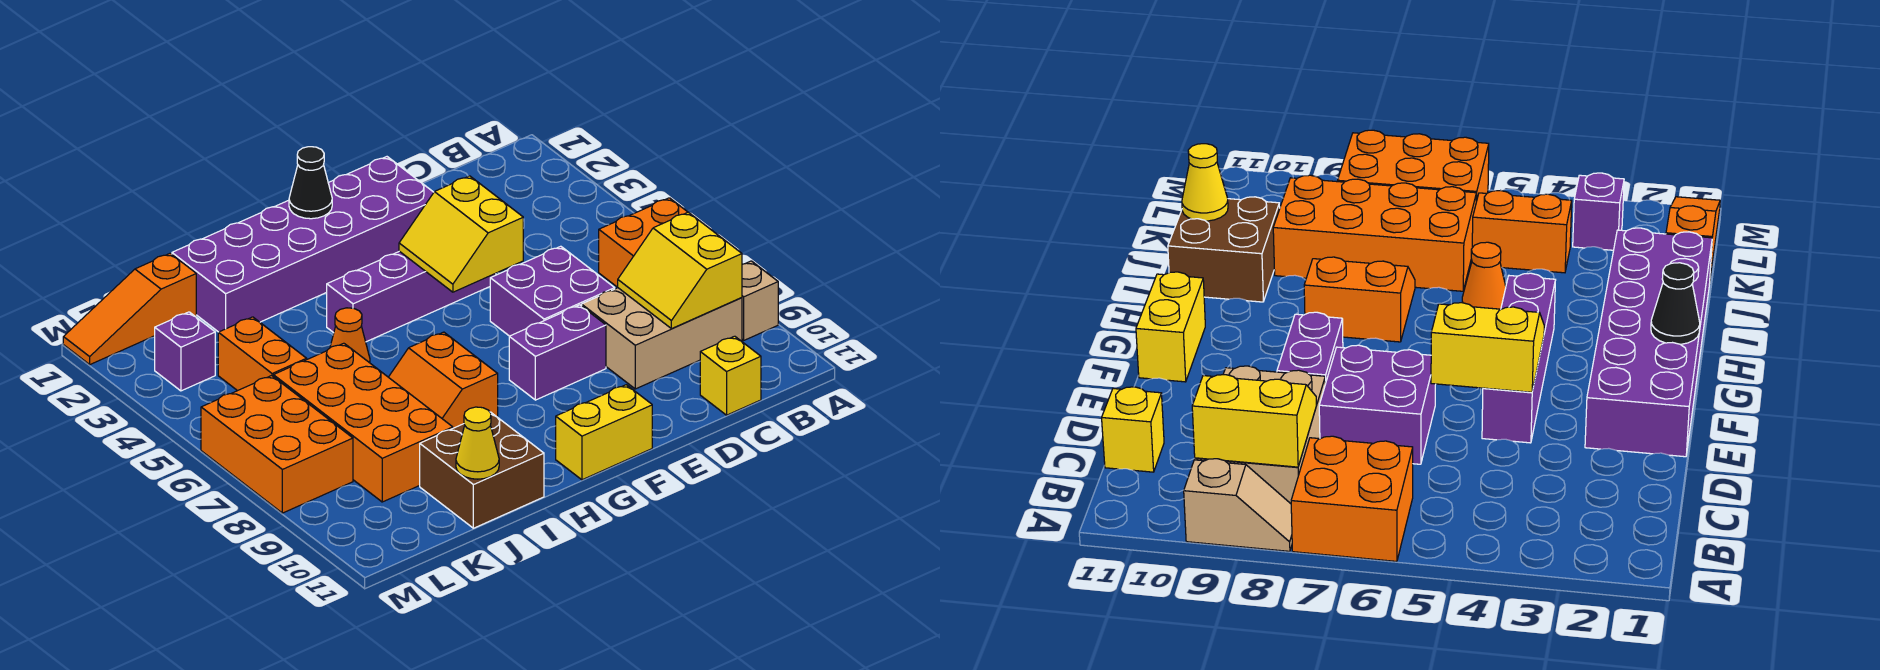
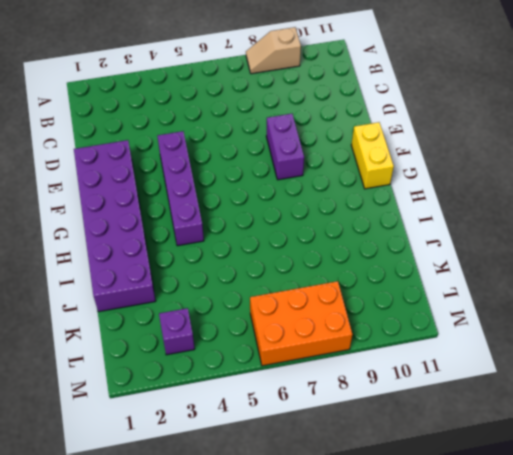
none -> orange 2x2 brick [599,198,688,287]
none -> tan 2x3 brick [582,288,742,389]
none -> yellow 1x1 brick [700,336,761,415]

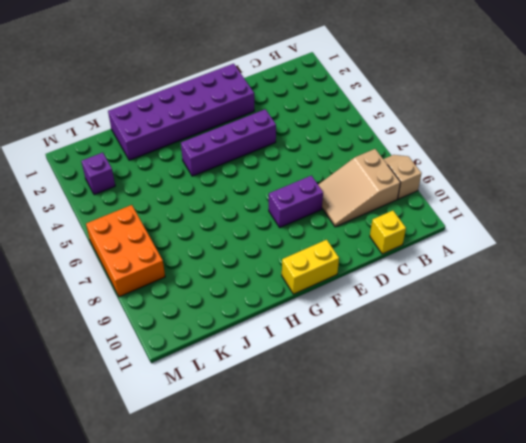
tan 2x3 slope [318,149,400,227] -> tan 2x3 brick [582,288,742,389]
none -> orange 2x2 brick [599,198,688,287]
none -> purple 2x2 brick [490,246,615,336]
none -> orange 2x2 slope [389,332,498,428]

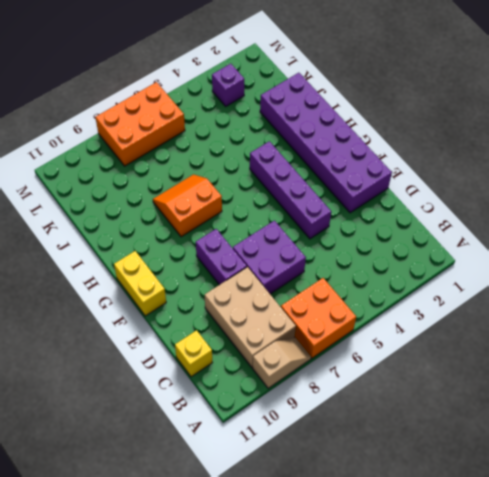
none -> orange 1x1 cone [330,308,370,363]
none -> brown 2x2 brick [420,412,544,528]
none -> orange 2x4 brick [273,343,453,502]

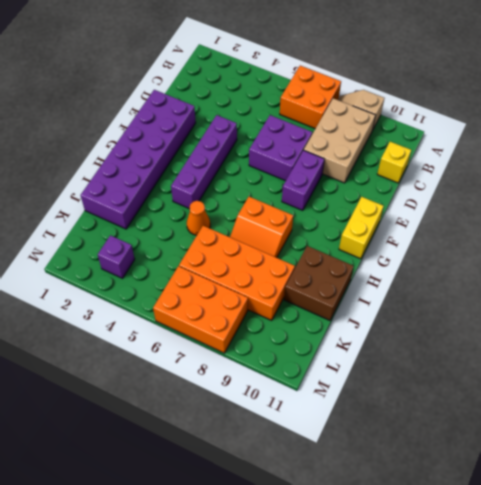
none -> orange 1x3 slope [63,253,196,364]
none -> orange 1x2 brick [218,317,307,391]
none -> yellow 2x2 slope [618,212,742,329]

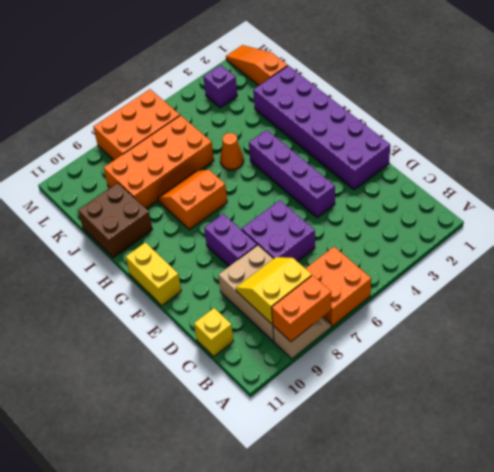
orange 1x2 brick [272,275,331,342] -> orange 1x2 brick moved to [218,317,307,391]
none -> yellow 2x2 slope [399,176,523,292]
none -> black 1x1 cone [289,147,332,219]
none -> yellow 1x1 cone [456,407,499,479]

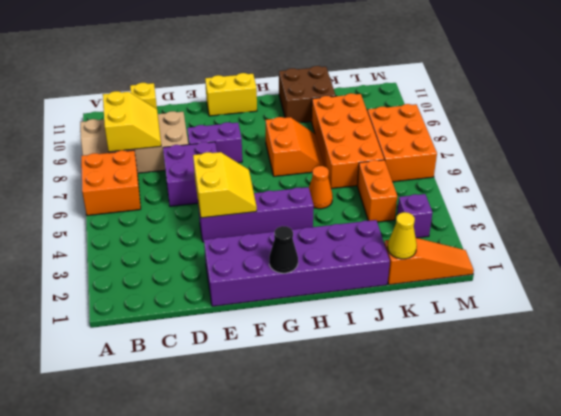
yellow 1x1 cone [388,212,417,259] -> yellow 1x1 cone moved to [456,407,499,479]

